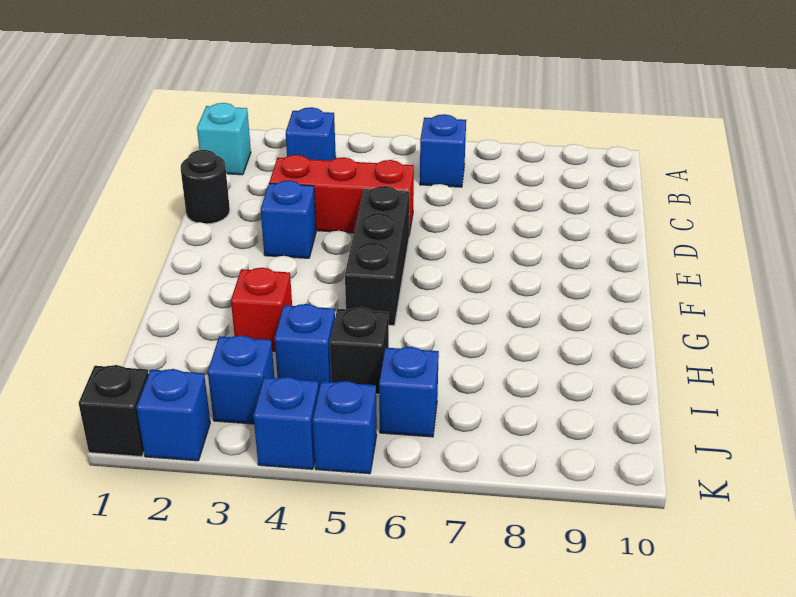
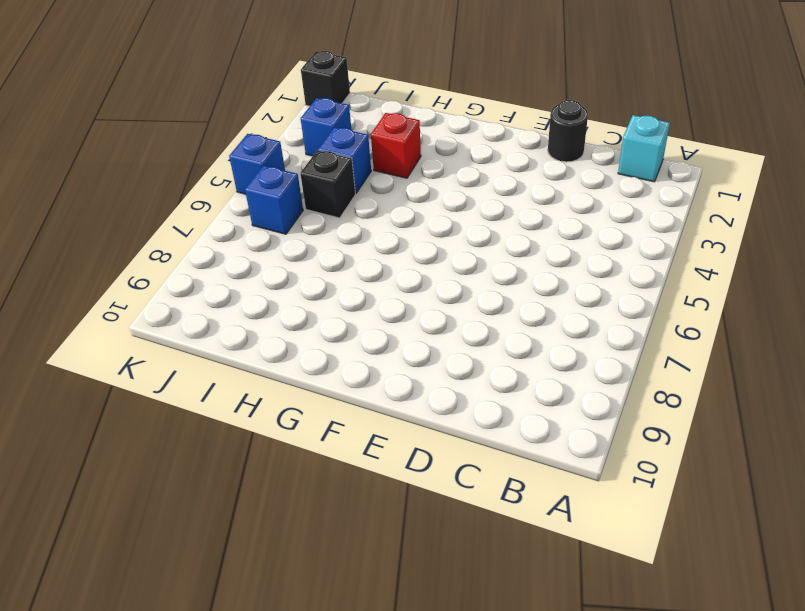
none -> blue 1x1 brick [286,107,336,161]
none -> blue 1x1 brick [420,114,466,187]
none -> red 1x3 brick [269,155,414,234]

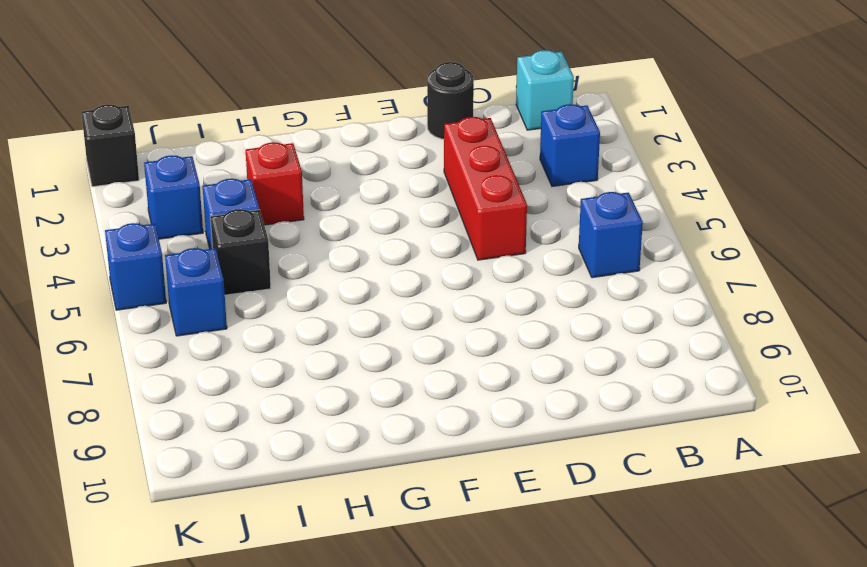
none -> blue 1x1 brick [261,181,316,258]
none -> black 1x3 brick [345,186,409,325]
none -> blue 1x1 brick [136,369,210,461]

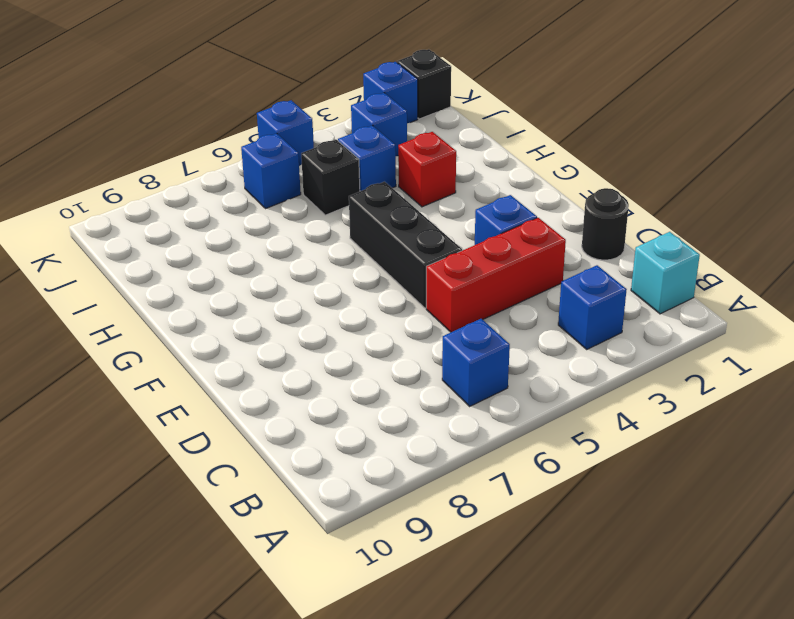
none -> blue 1x1 brick [254,377,319,469]

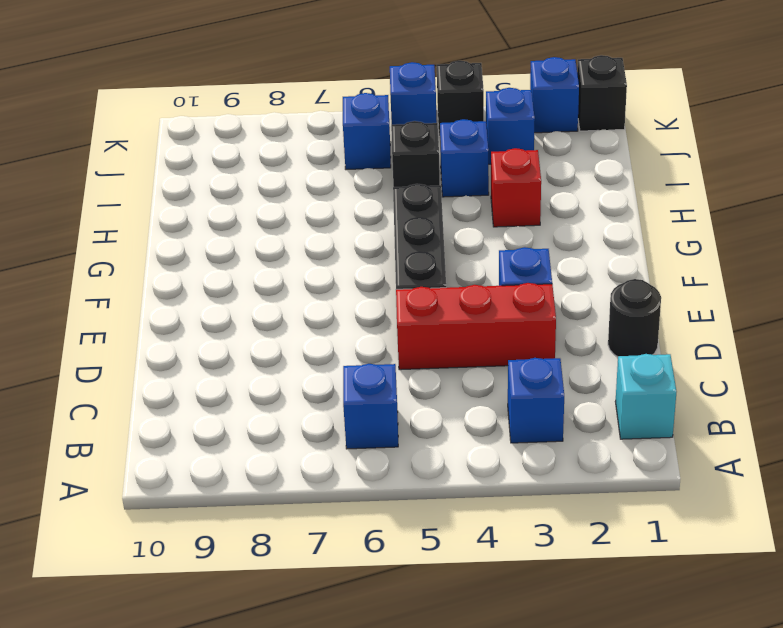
black 1x1 brick [437,61,484,136] -> blue 1x1 brick [254,377,319,469]

